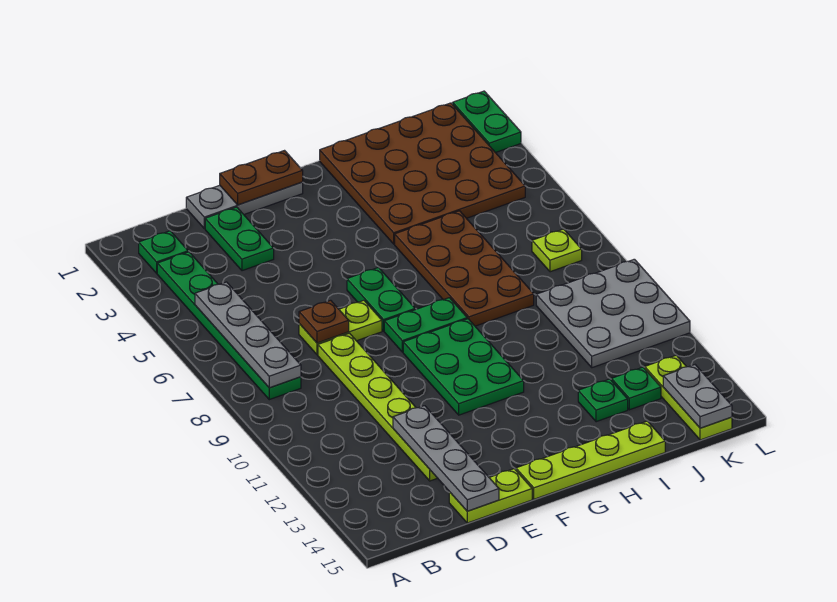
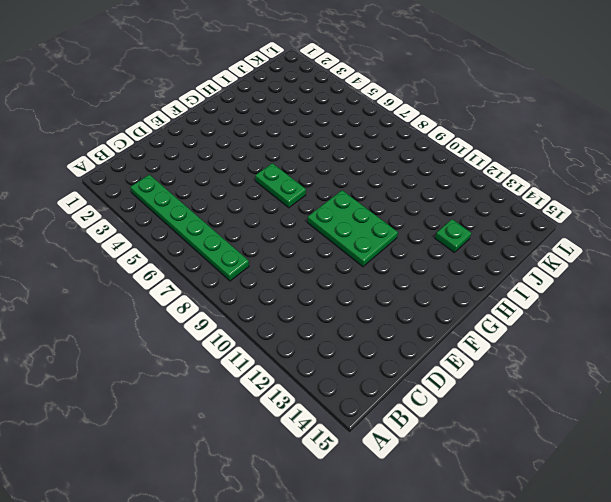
none -> green 1x1 plate [139,231,188,273]
none -> grey 1x3 plate [186,182,303,229]
none -> green 1x2 plate [205,207,274,271]

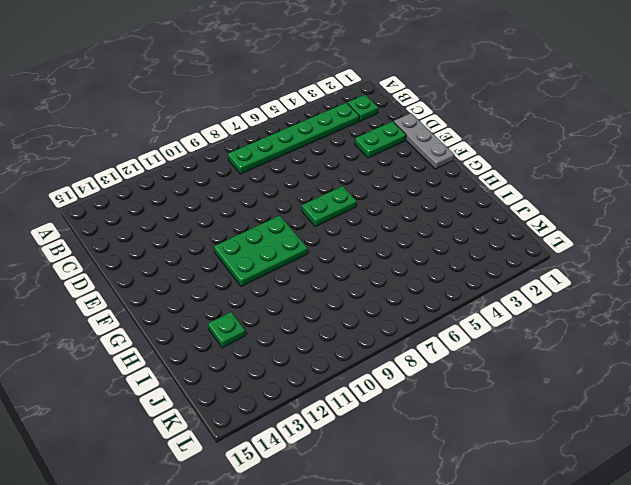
none -> lime 1x2 plate [299,300,382,355]
none -> lime 1x6 plate [318,333,437,481]
none -> lime 1x2 plate [449,469,532,523]

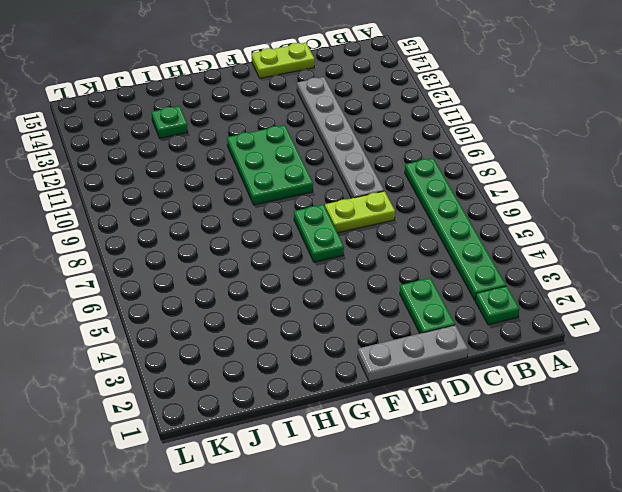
grey 1x6 plate [297,77,384,198] -> lime 1x6 plate [318,333,437,481]
none -> green 1x2 plate [384,298,467,352]
none -> lime 1x4 plate [516,421,665,499]
none -> brown 4x4 plate [320,103,525,244]

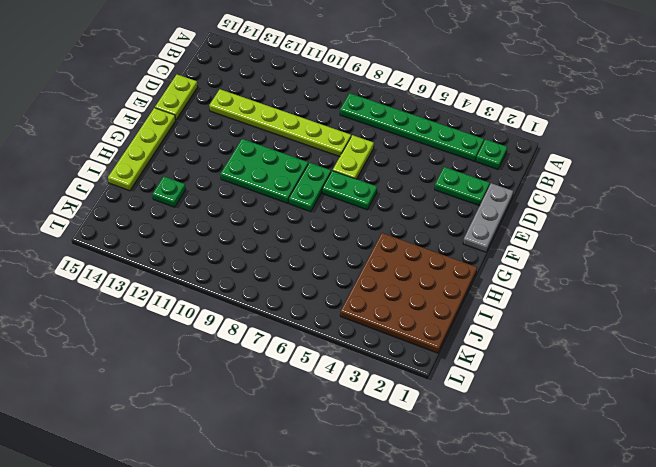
none -> brown 2x4 plate [395,211,534,326]
none -> grey 3x3 plate [536,259,690,368]
none -> green 1x1 plate [611,367,661,410]

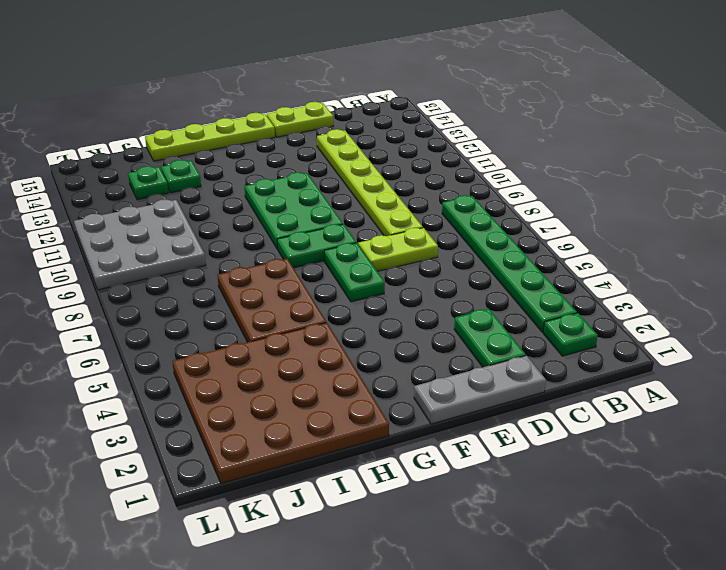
brown 2x3 plate [217,259,326,342] -> brown 2x4 plate [395,211,534,326]
none -> lime 1x1 plate [532,229,582,272]
none -> lime 1x3 plate [645,355,732,440]
none -> green 1x2 plate [453,91,521,153]

